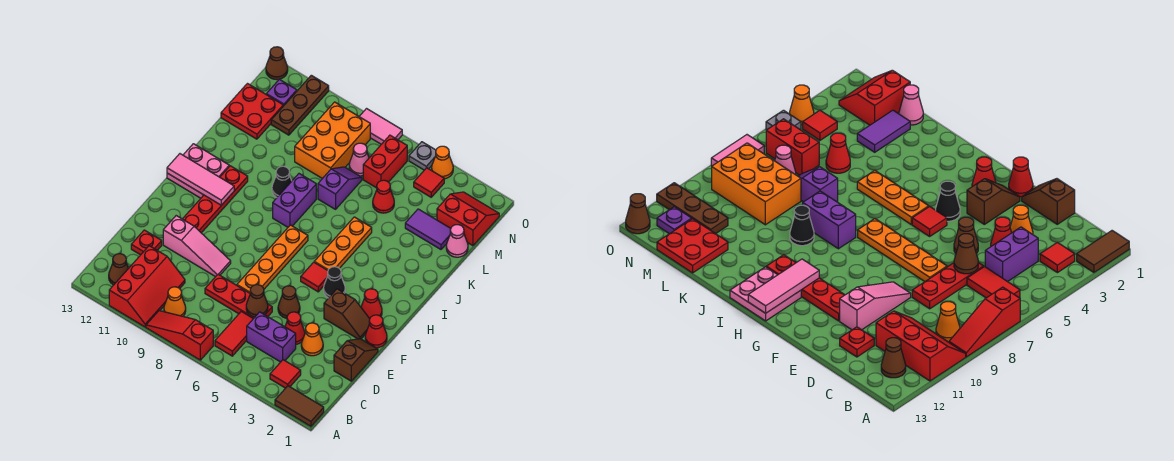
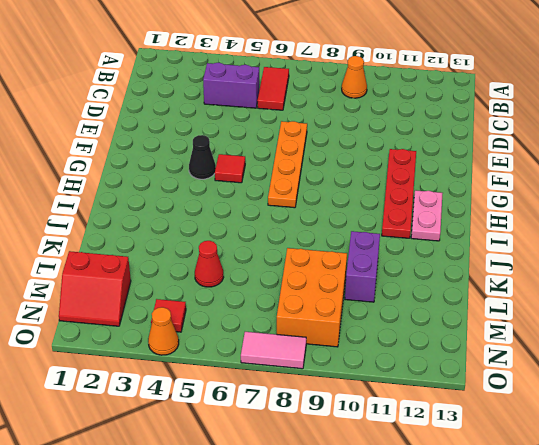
pink 1x2 plate [411,190,443,241] -> pink 2x2 plate [167,144,229,198]
purple 1x2 brick [345,231,380,302] -> purple 1x2 brick moved to [273,174,316,227]
none -> brown 1x2 tile [275,386,324,426]
none -> red 1x3 slope [146,311,213,360]
none -> red 2x3 slope [109,246,185,327]
none -> red 1x1 tile [270,360,301,388]

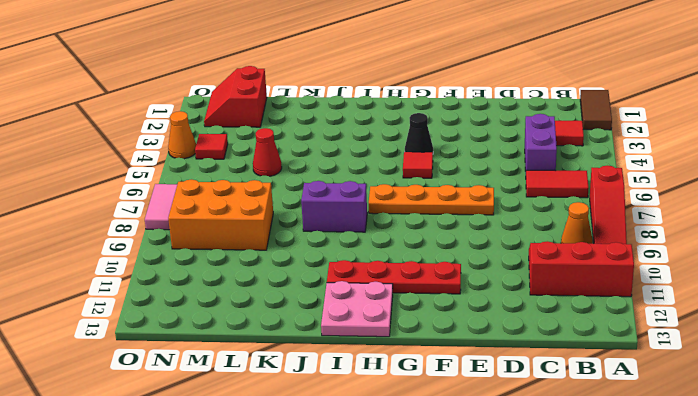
none -> brown 1x1 cone [109,254,128,285]
none -> brown 1x2 slope [334,339,378,381]
none -> orange 1x1 cone [301,323,323,356]
none -> red 1x1 cone [285,312,305,344]

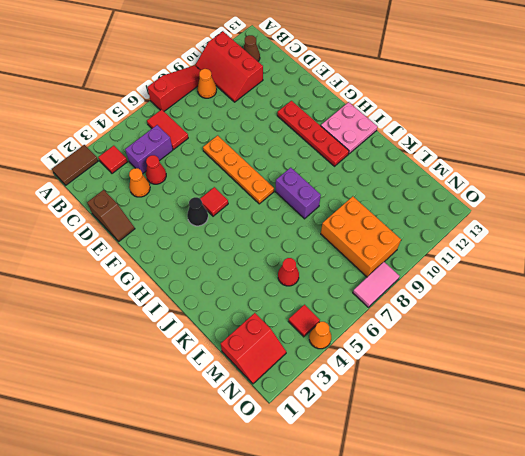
none -> red 1x3 plate [205,275,272,319]
none -> red 1x1 plate [131,230,162,255]
none -> brown 1x1 cone [278,286,300,318]
none -> pink 1x3 slope [163,216,231,277]

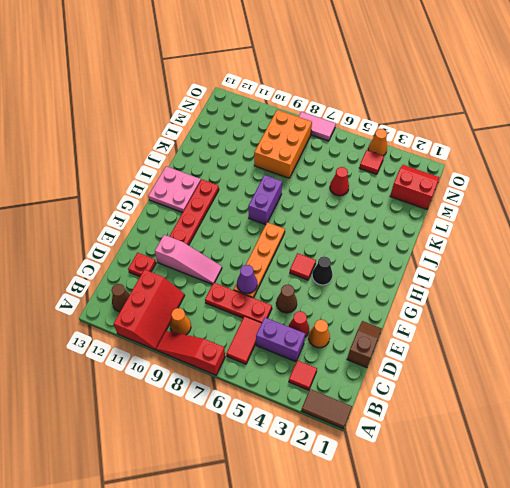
purple 1x1 cone [237,265,257,294] -> none
none -> red 1x1 cone [365,315,387,348]
none -> brown 1x2 slope [324,289,370,339]
none -> red 1x1 cone [361,289,382,319]
none -> orange 1x3 plate [314,217,372,270]

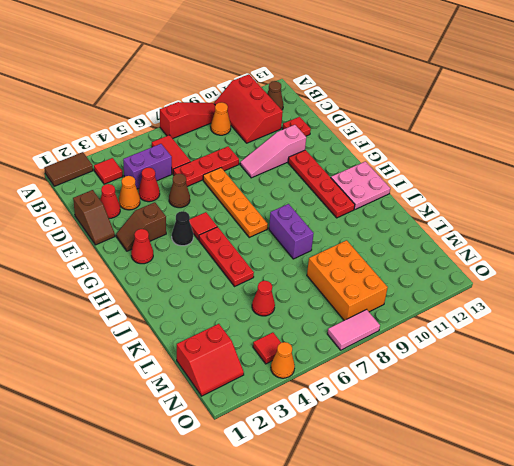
red 1x1 cone [100,184,120,218] -> red 1x1 cone moved to [365,315,387,348]
red 1x3 plate [199,227,254,286] -> orange 1x3 plate [314,217,372,270]
none -> black 1x1 cone [272,166,292,197]
none -> purple 1x2 slope [318,167,362,209]
none -> pink 1x1 cone [446,225,468,257]
none -> purple 1x2 tile [405,209,451,249]

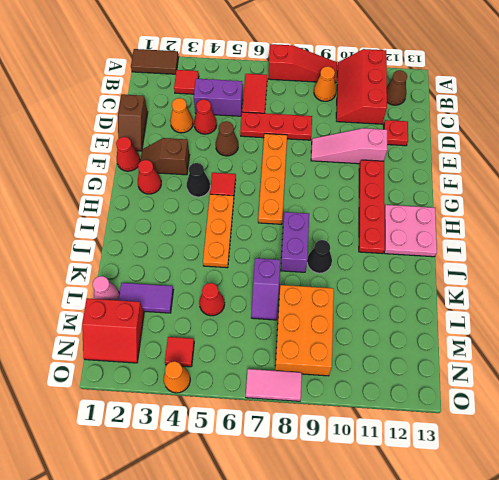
none -> red 2x2 plate [221,84,283,139]
none -> red 1x2 brick [363,135,407,188]
none -> pink 1x1 cone [349,143,369,176]
none -> brown 1x3 plate [271,75,329,135]

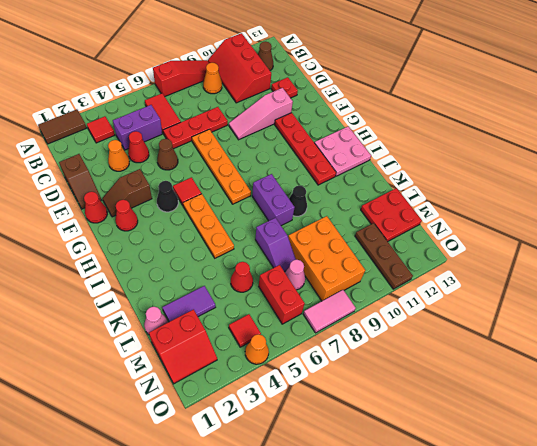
none -> purple 1x1 plate [266,79,297,106]
none -> grey 1x1 plate [409,142,436,170]
none -> brown 1x1 cone [266,47,288,80]
none -> brown 1x1 cone [246,285,268,317]

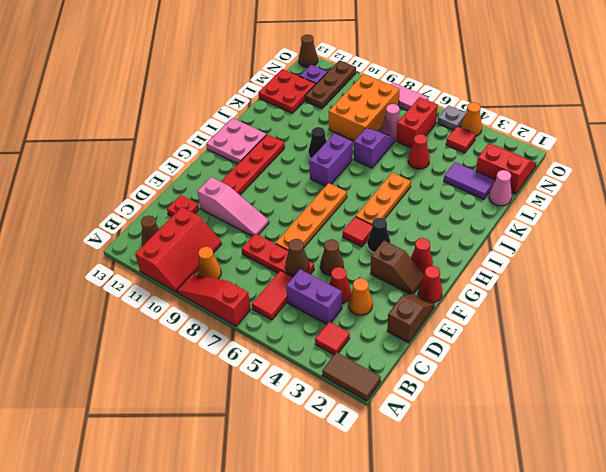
none -> pink 1x3 tile [167,154,234,205]

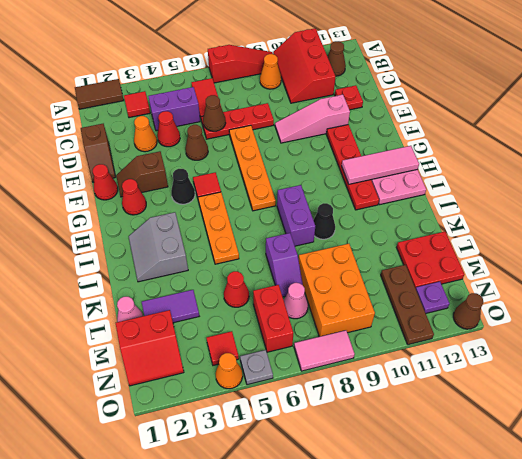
grey 2x2 slope [129,212,188,282] -> none

